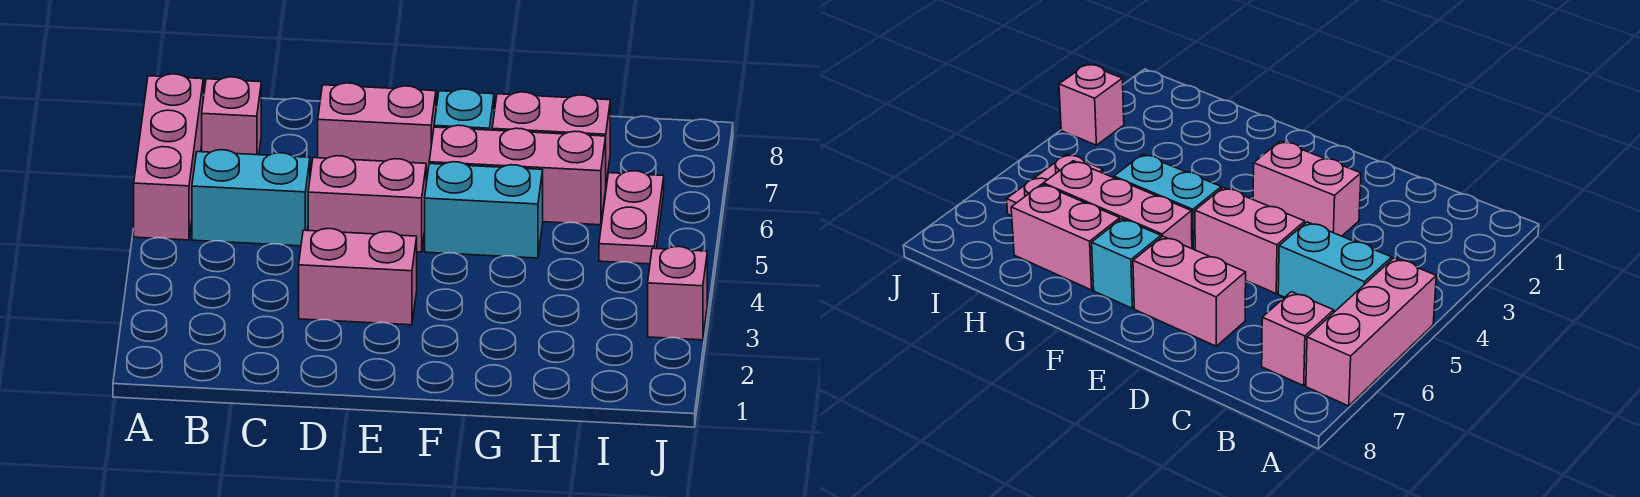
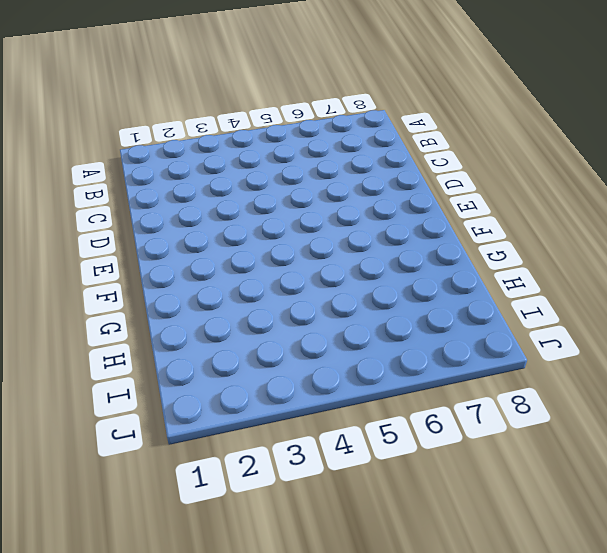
none -> pink 1x3 brick [134,74,203,240]
none -> cyan 1x2 brick [192,150,310,246]
none -> pink 1x1 brick [202,77,261,155]

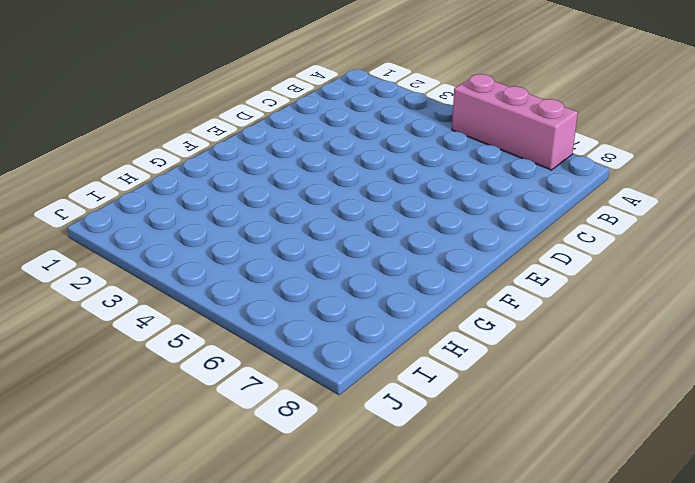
none -> cyan 1x2 brick [192,150,310,246]
none -> pink 1x1 brick [202,77,261,155]
none -> pink 1x2 brick [299,229,417,325]

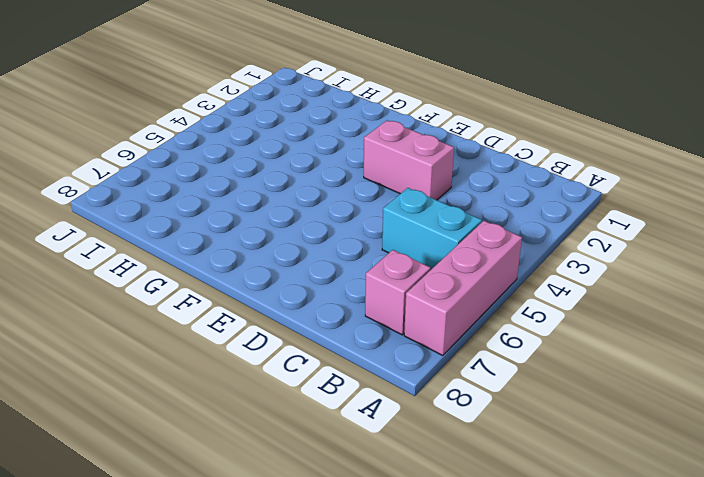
none -> pink 1x2 brick [308,156,426,252]
none -> pink 1x2 brick [318,83,436,179]
none -> cyan 1x2 brick [425,162,543,258]

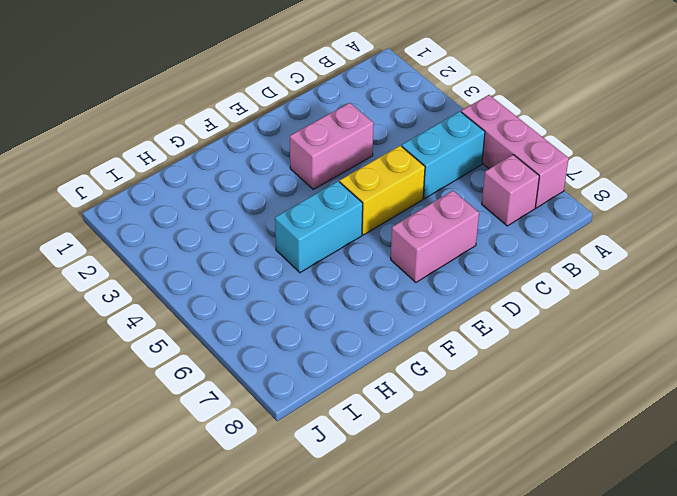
yellow 1x2 brick [340,146,425,235] -> pink 1x2 brick [308,156,426,252]
none -> pink 1x3 brick [429,125,606,225]
none -> cyan 1x1 brick [434,89,494,130]
none -> pink 1x2 brick [492,92,610,183]

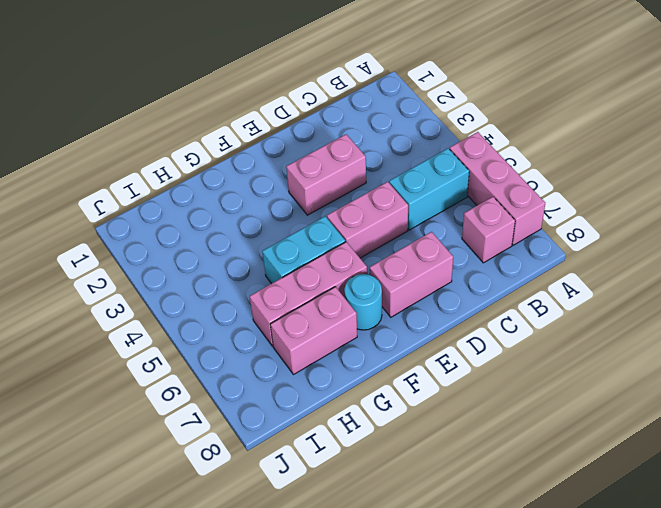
cyan 1x1 round brick [344,274,382,330] -> cyan 1x1 brick [434,89,494,130]
none -> pink 1x2 plate [599,171,664,264]
none -> pink 1x1 brick [648,247,707,340]

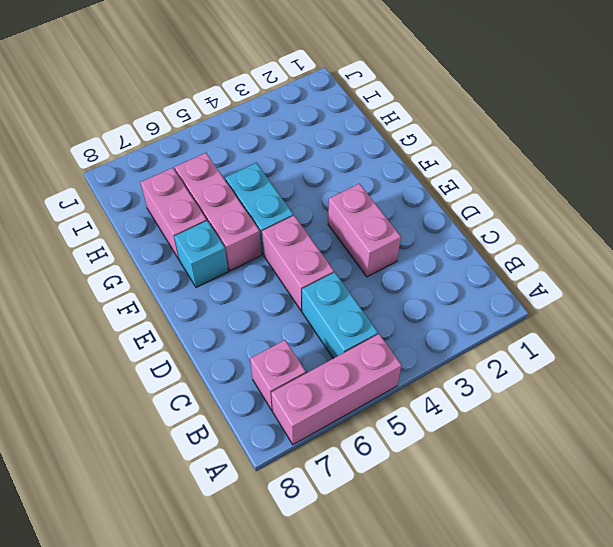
none -> pink 1x2 brick [318,83,436,179]
none -> pink 1x2 plate [599,171,664,264]
none -> pink 1x1 brick [648,247,707,340]

